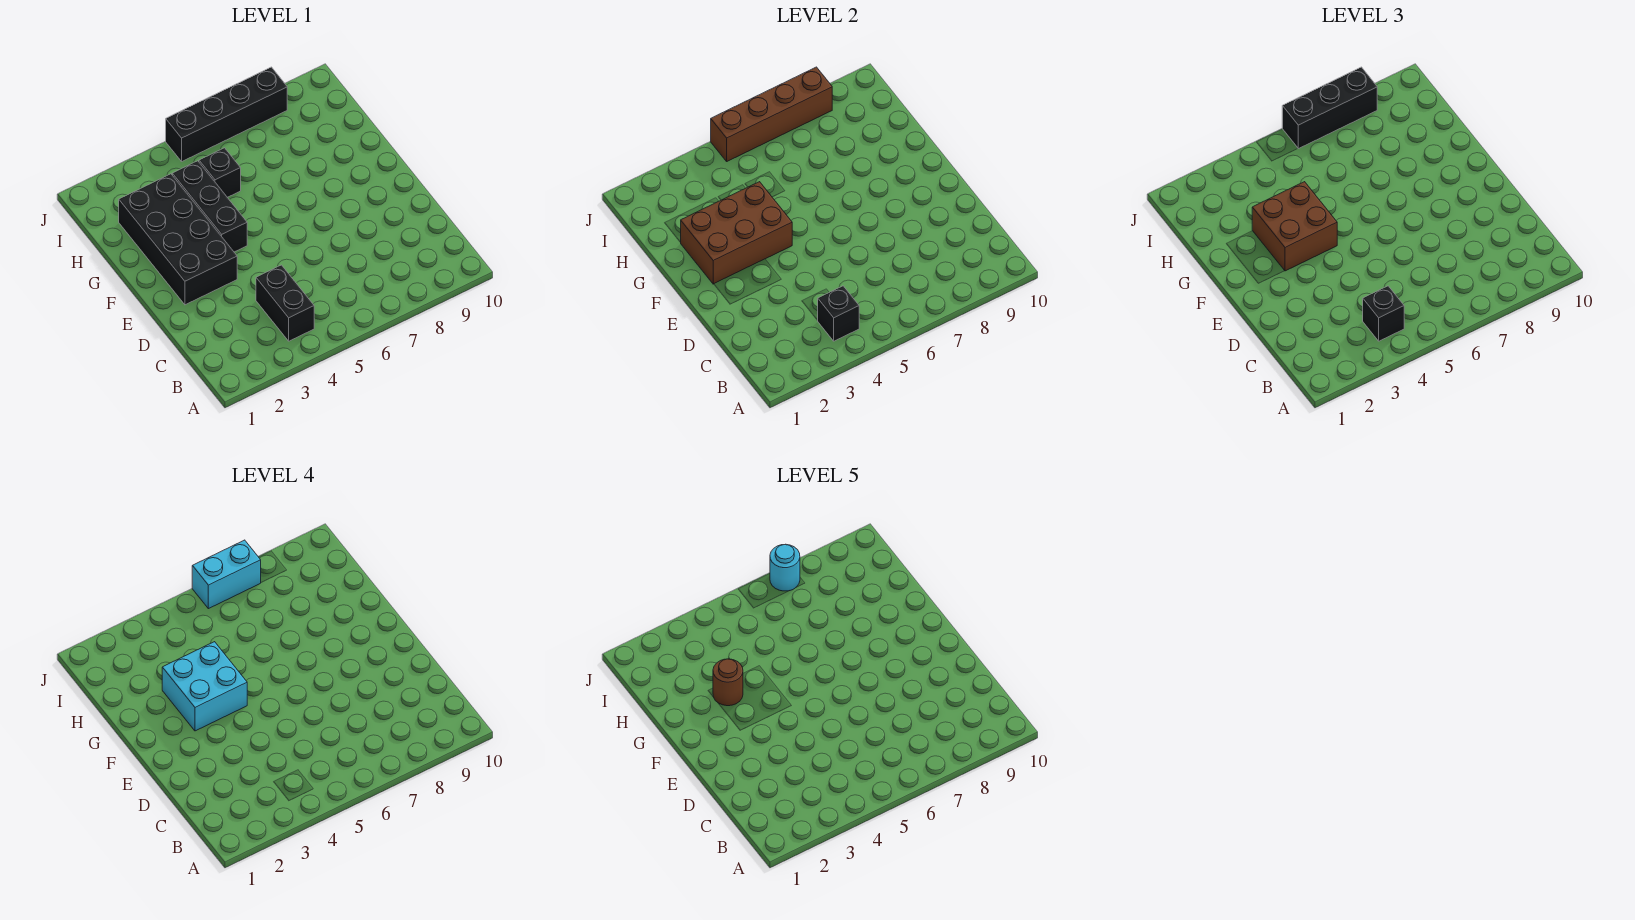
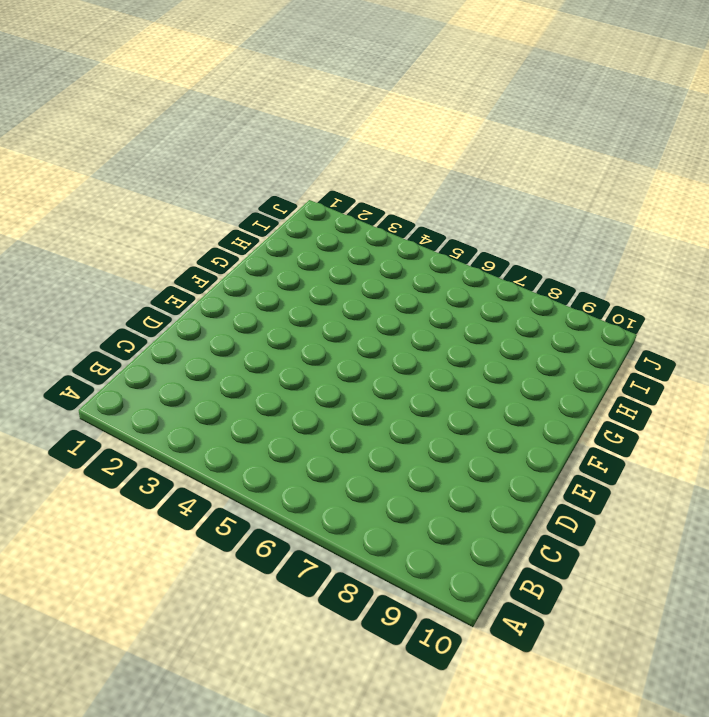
none -> black 1x2 brick [256,265,314,341]
none -> black 2x4 brick [119,174,237,305]
none -> black 1x3 brick [172,161,247,252]

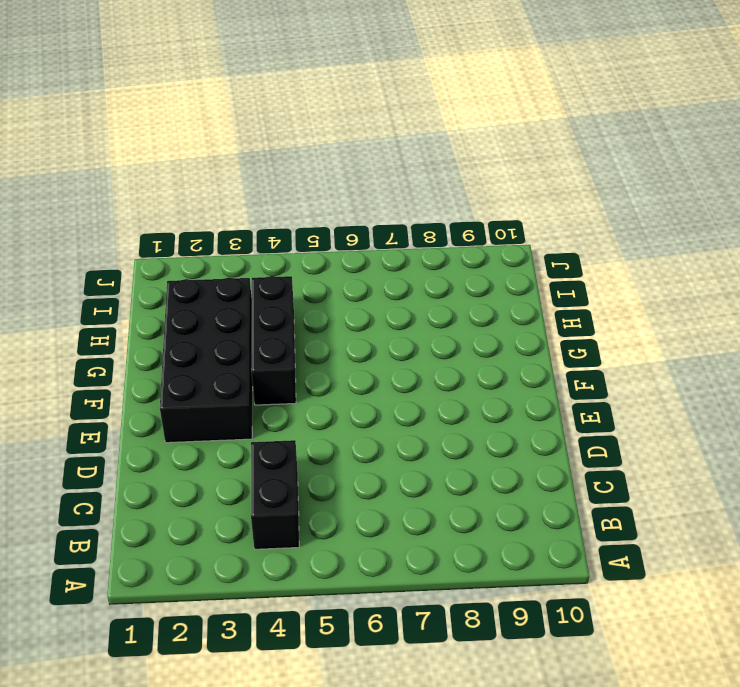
none -> black 1x1 brick [199,148,241,197]
none -> black 1x4 brick [166,67,287,161]
none -> black 1x1 brick [817,286,859,341]

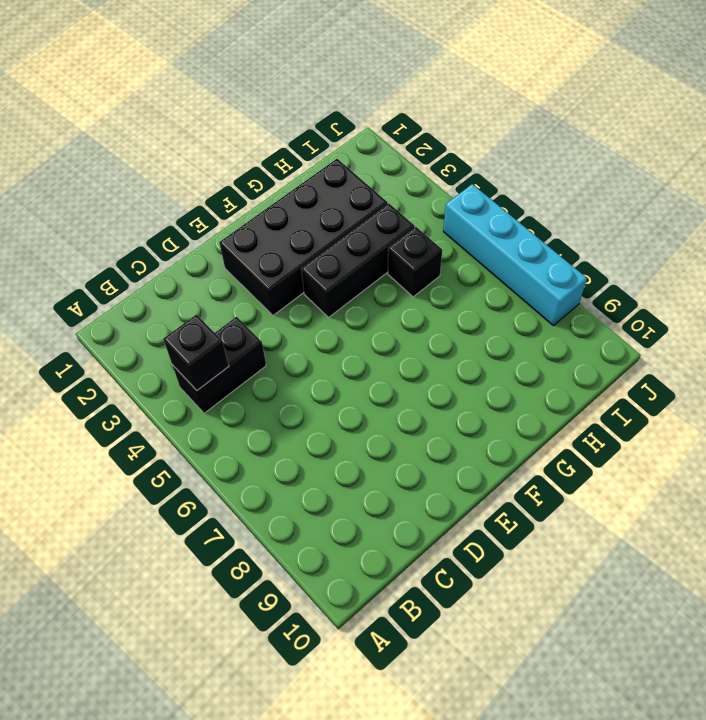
cyan 1x4 brick [443,184,587,326] -> black 1x4 brick [166,67,287,161]
none -> brown 2x3 brick [680,182,792,284]
none -> brown 1x4 brick [711,67,832,161]
none -> black 1x1 brick [1363,286,1404,341]

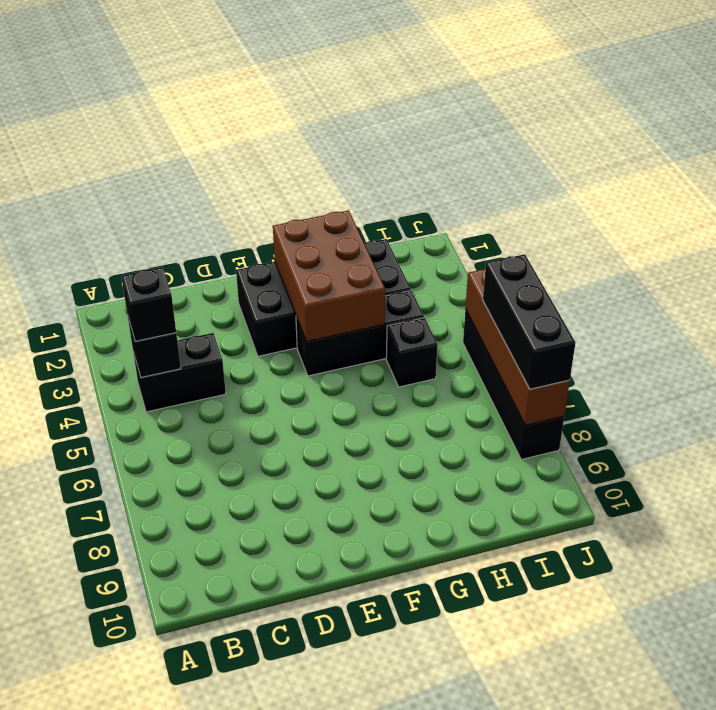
none -> brown 2x2 brick [1252,182,1337,271]
none -> cyan 2x2 brick [162,642,247,731]
none -> cyan 1x2 brick [192,540,261,609]

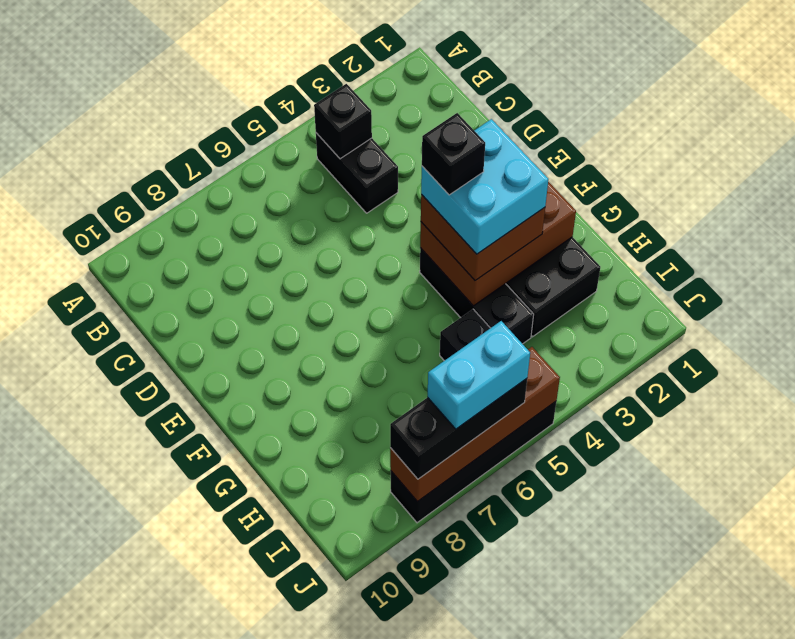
black 1x1 brick [422,113,485,195] -> black 1x1 brick moved to [1363,286,1404,341]
none -> brown 1x1 round brick [713,659,743,706]
none -> cyan 1x1 round brick [770,544,800,591]

